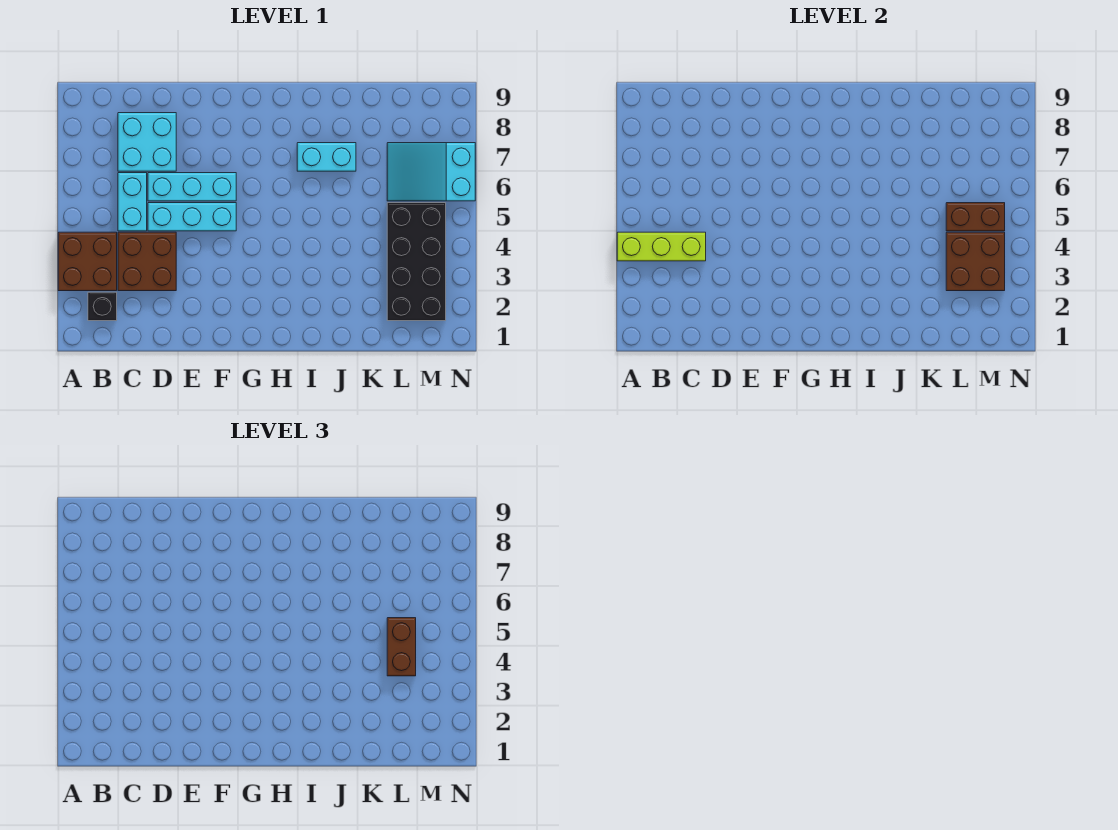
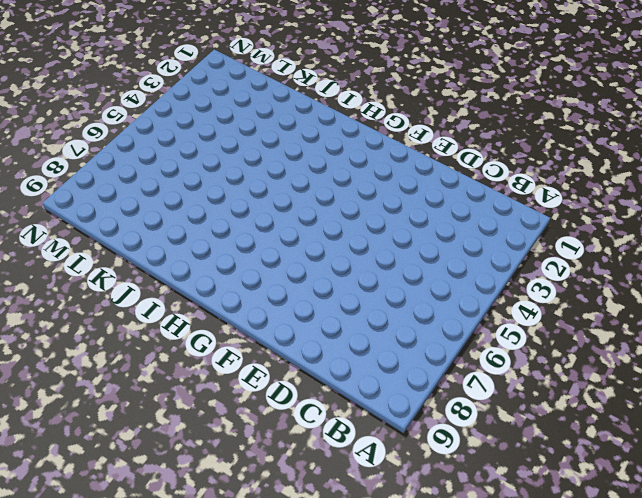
none -> brown 2x2 brick [58,232,117,291]
none -> black 1x1 brick [88,292,117,321]
none -> brown 2x2 brick [118,232,176,291]

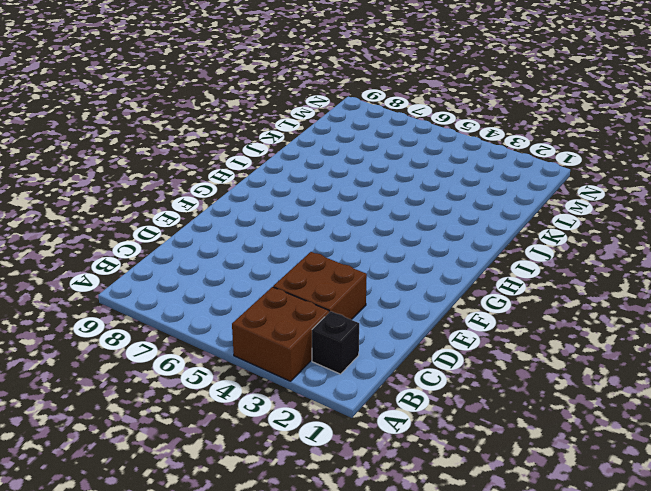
none -> cyan 1x2 brick [118,173,147,231]
none -> cyan 2x2 brick [118,113,176,171]
none -> cyan 1x3 brick [148,203,236,231]

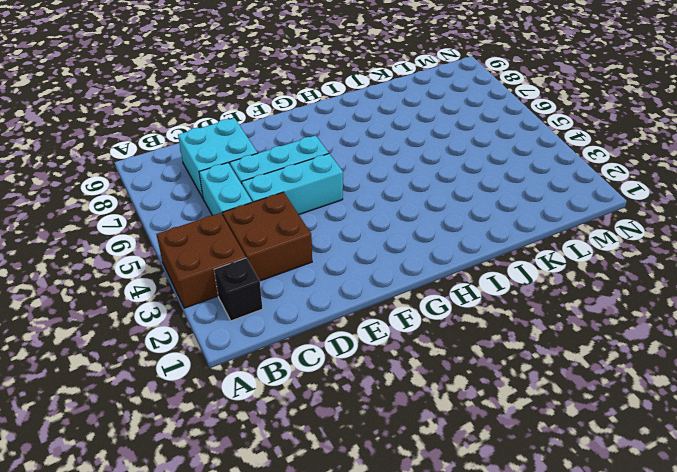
none -> cyan 1x2 brick [297,143,356,171]
none -> black 2x4 brick [387,203,446,321]
none -> cyan 2x3 slope [387,143,475,201]

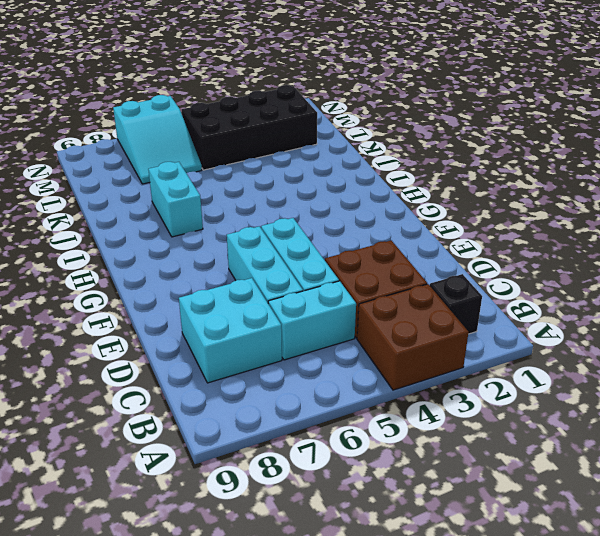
none -> lime 1x3 brick [617,232,706,261]
none -> brown 2x2 brick [946,232,1005,291]
none -> brown 1x2 brick [946,203,1005,231]

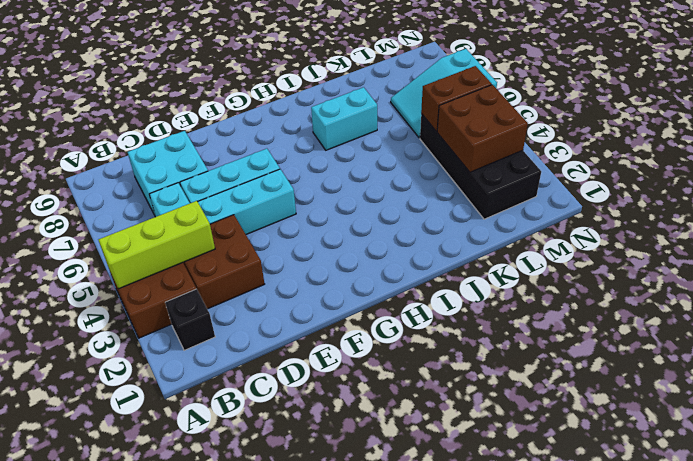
none -> brown 1x2 brick [387,618,416,676]

